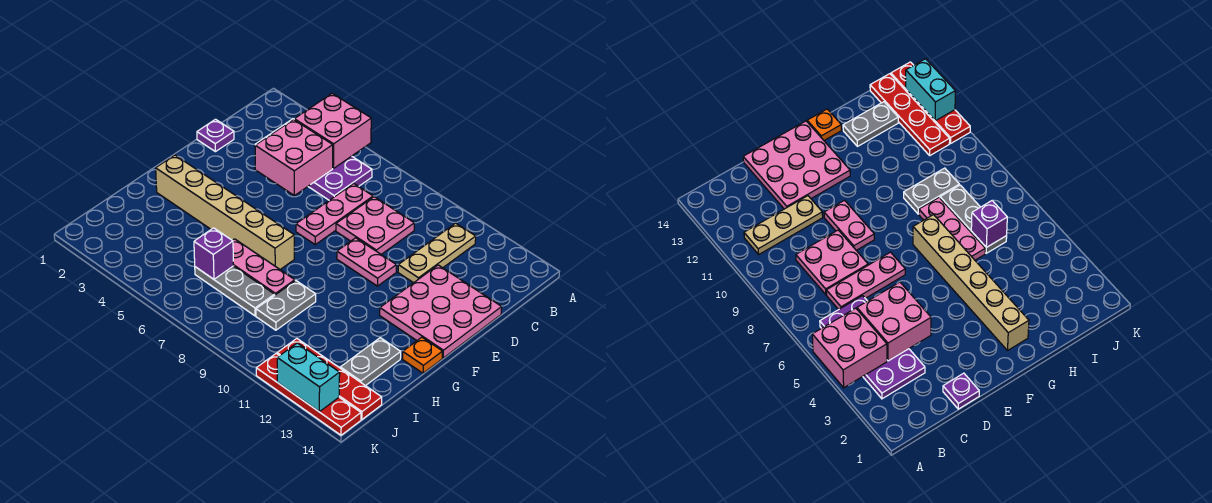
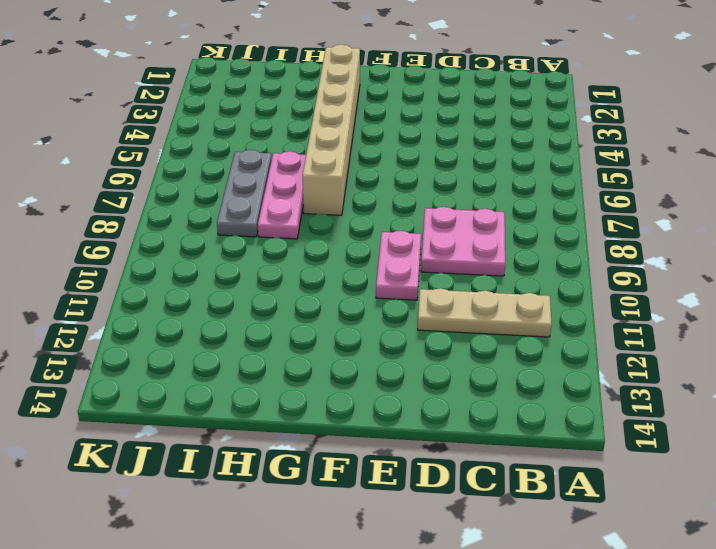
none -> purple 2x4 plate [255,119,372,200]
none -> pink 1x3 plate [296,184,373,244]
none -> purple 1x1 plate [197,119,234,152]

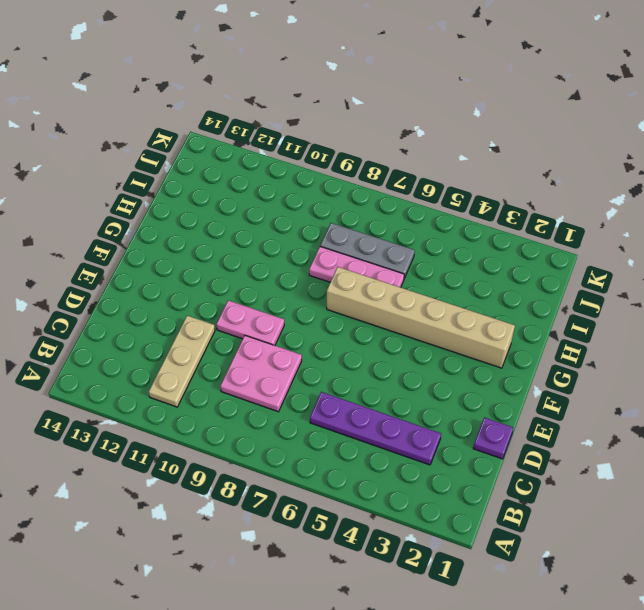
purple 1x4 plate [310,392,441,465] -> purple 2x4 plate [255,119,372,200]
none -> pink 1x3 plate [296,184,373,244]
none -> pink 3x3 plate [380,265,502,358]
none -> orange 1x1 plate [402,337,443,373]

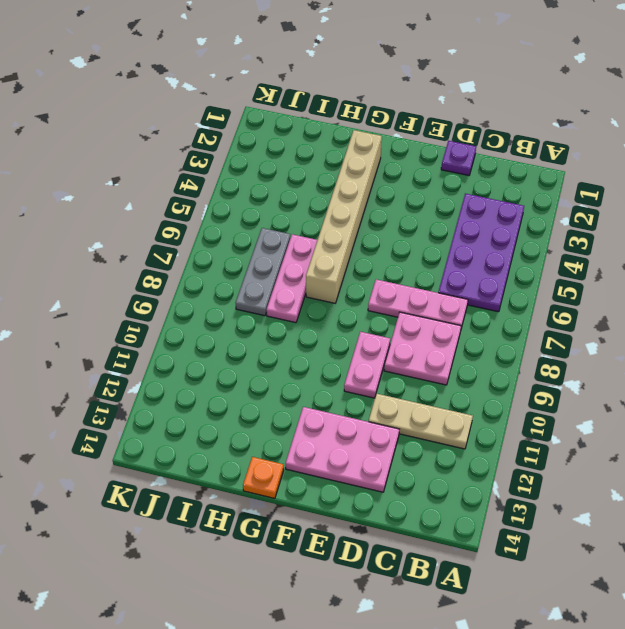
pink 2x3 plate [285,407,399,492] -> pink 3x3 plate [380,265,502,358]
none -> grey 1x2 plate [256,281,316,330]
none -> grey 1x2 plate [340,338,401,386]
none -> red 1x4 plate [277,339,382,420]

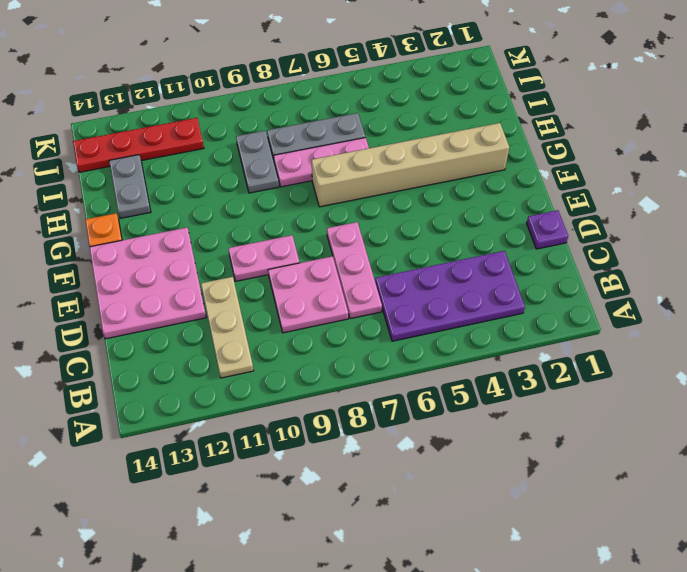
none -> red 1x4 plate [256,354,361,435]
none -> pink 2x2 brick [294,93,371,168]
none -> pink 2x2 brick [255,120,333,196]

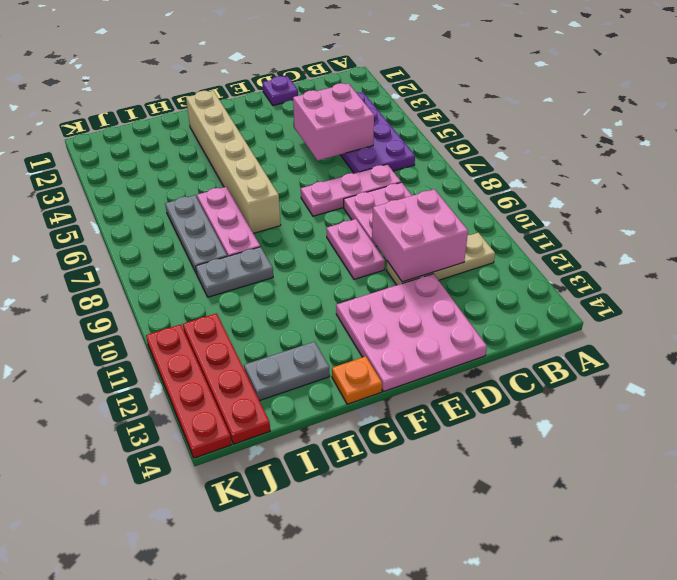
pink 2x2 brick [372,189,468,282] -> pink 2x2 brick moved to [294,93,371,168]
none -> purple 1x1 brick [194,228,234,279]
none -> cyan 1x2 brick [277,343,340,412]

